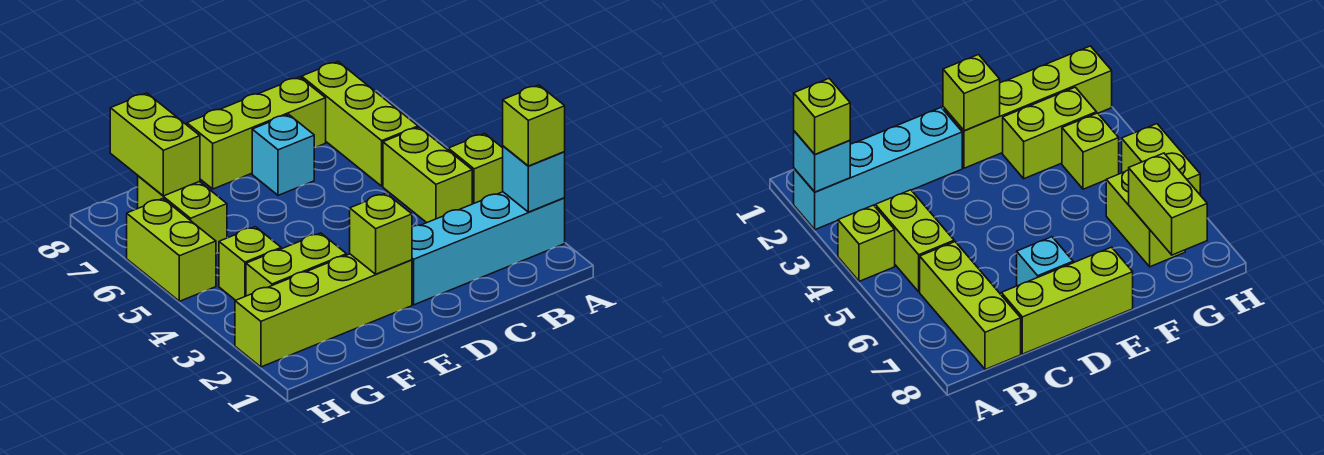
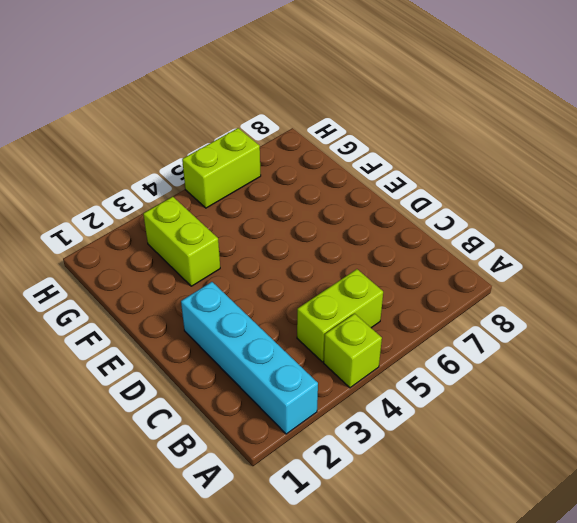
none -> lime 1x3 brick [302,62,418,186]
none -> lime 1x3 brick [187,77,326,189]
none -> cyan 1x1 brick [252,114,314,195]

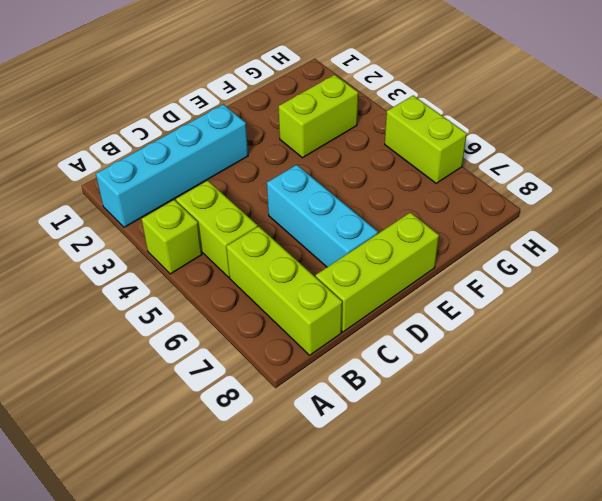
cyan 1x3 brick [267,165,378,267] -> cyan 1x1 brick [252,114,314,195]
none -> lime 1x4 brick [235,254,412,367]
none -> lime 1x1 brick [219,227,281,300]
none -> lime 1x2 brick [138,176,227,253]

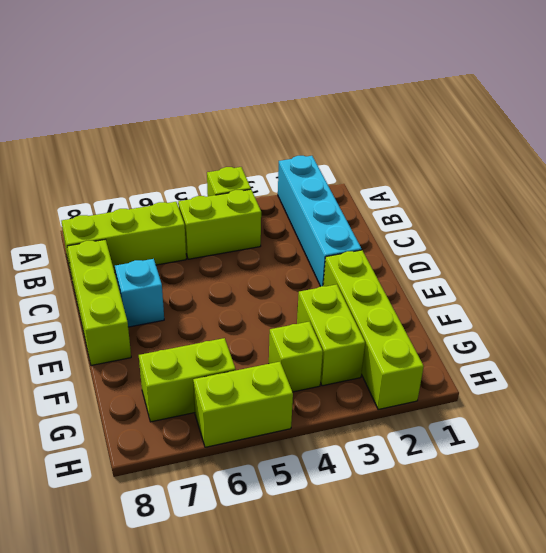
none -> cyan 1x1 brick [503,146,565,212]
none -> lime 1x1 brick [350,193,412,274]
none -> lime 1x2 brick [110,93,200,196]

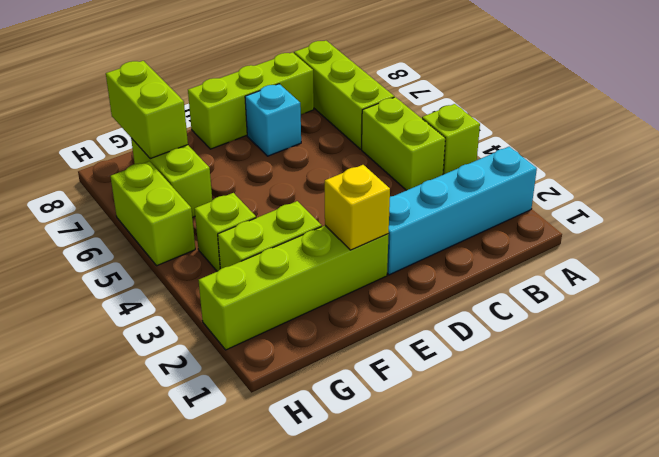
yellow 1x1 brick [325,165,390,250] -> lime 1x1 brick [350,193,412,274]
none -> cyan 1x1 brick [503,146,565,212]
none -> lime 1x1 brick [503,85,565,166]

